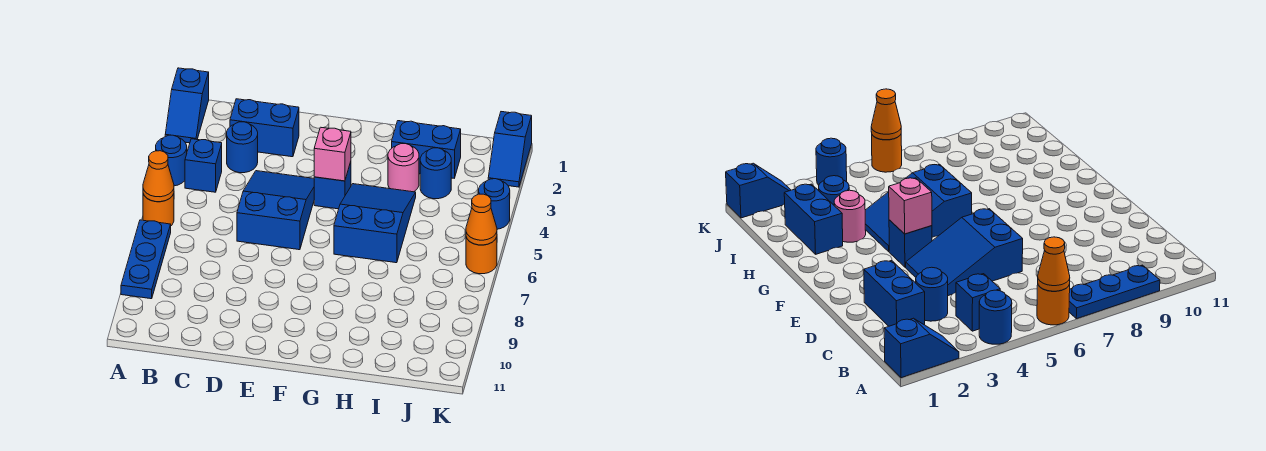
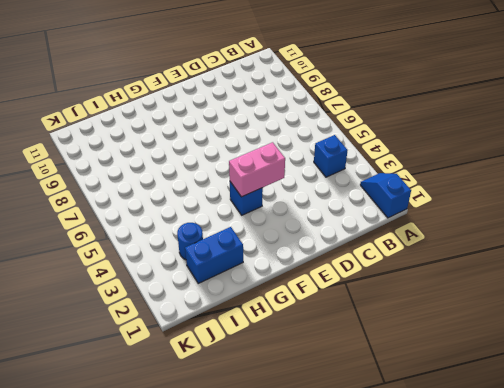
pink 1x2 brick [229,142,285,197] -> pink 1x1 brick [314,127,351,181]
none -> blue 1x1 round brick [156,135,187,186]
none -> orange 1x1 round brick [143,194,174,226]
none -> blue 1x3 plate [121,220,171,299]

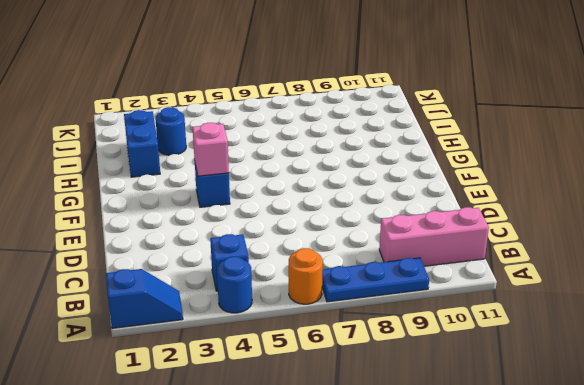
pink 1x3 brick [379,207,489,266] -> none
none -> blue 1x2 brick [230,99,299,157]
none -> blue 1x1 round brick [227,122,258,173]
none -> blue 2x3 slope [237,171,314,250]

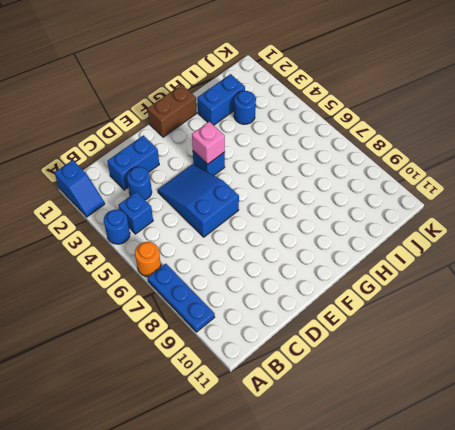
brown 1x2 brick [148,85,197,137] -> none
none -> blue 2x3 slope [334,184,416,263]
none -> pink 1x1 round brick [388,144,419,192]
none -> blue 1x2 slope [488,112,532,187]

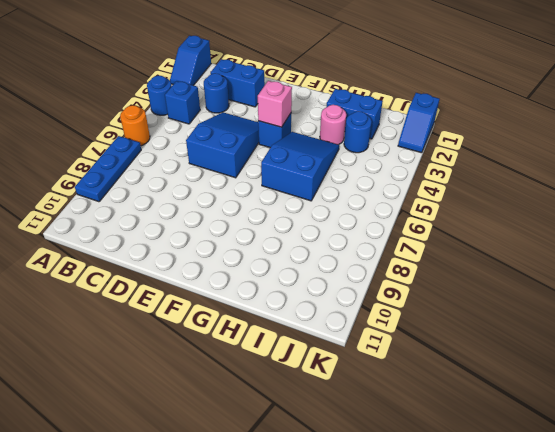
none -> blue 1x1 round brick [479,179,510,229]
none -> orange 1x1 round brick [466,237,497,274]
none -> orange 1x1 cone [143,151,174,202]

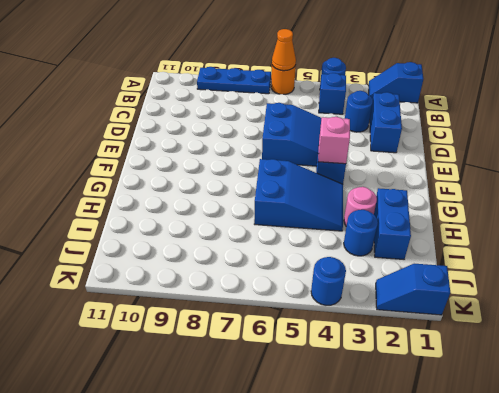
none -> orange 1x1 round brick [466,237,497,274]
none -> orange 1x1 cone [466,194,497,245]

